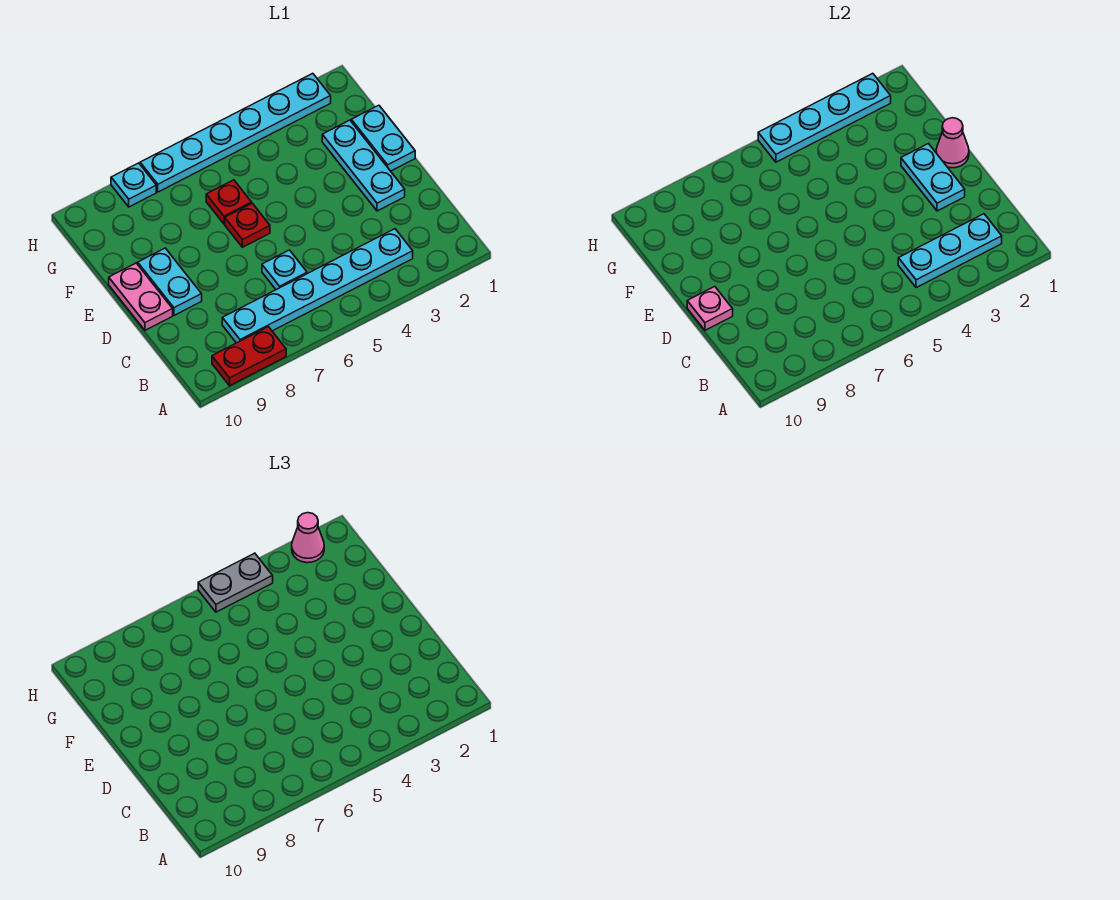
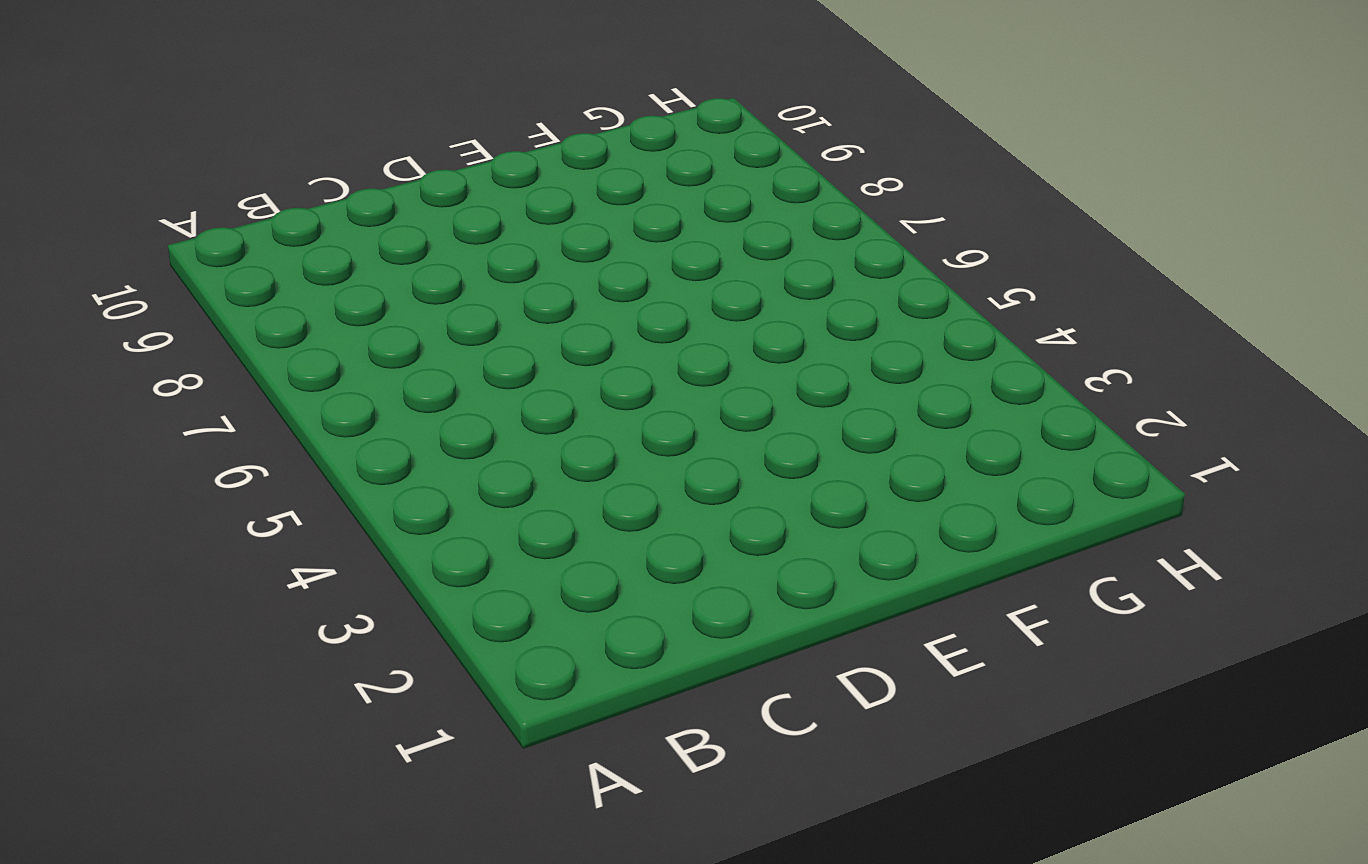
none -> red 1x2 plate [212,327,286,386]
none -> cyan 1x6 plate [222,229,413,343]
none -> cyan 1x1 plate [262,250,307,290]

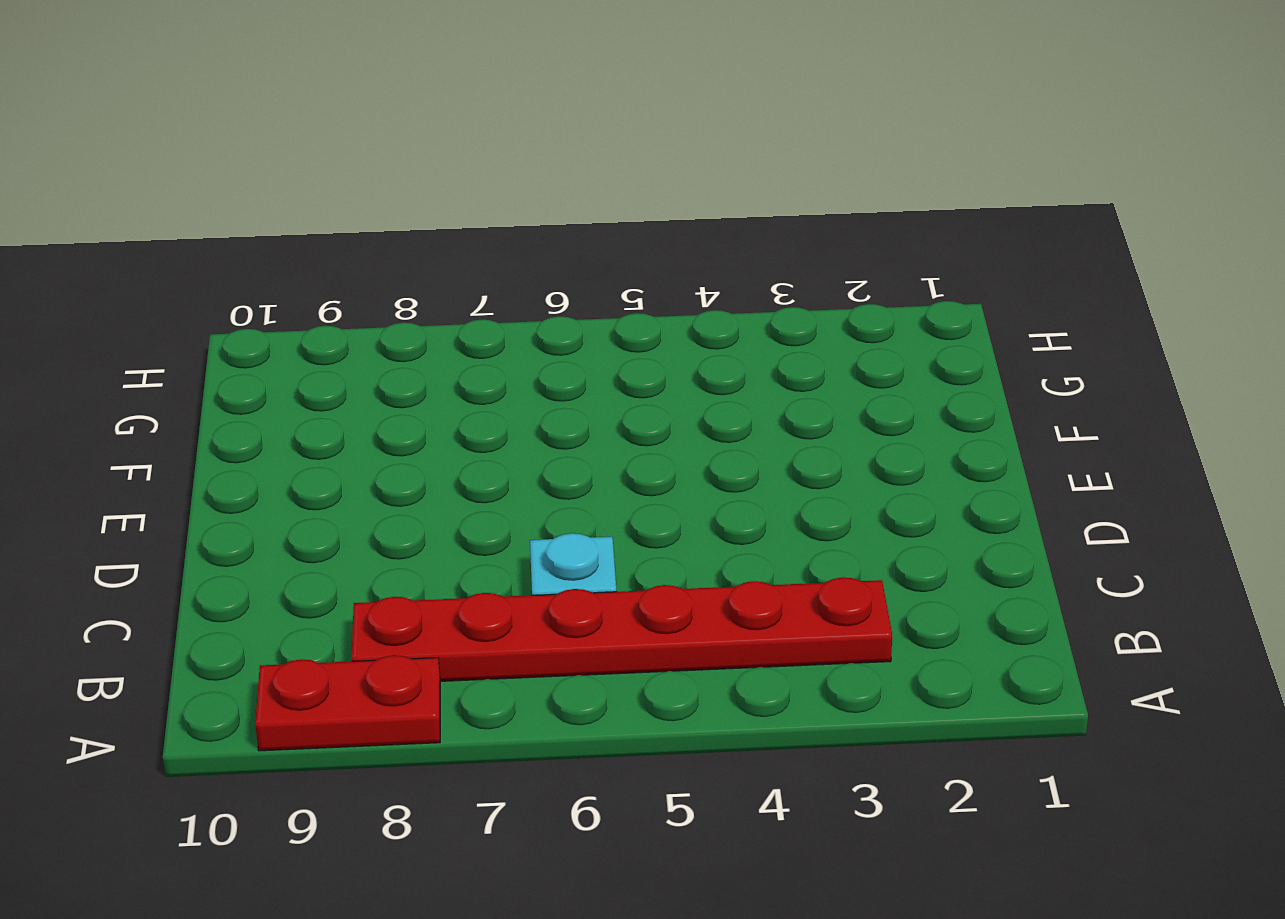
red 1x6 plate [352,577,892,681] -> cyan 1x6 plate [222,229,413,343]
none -> cyan 1x3 plate [322,120,405,211]
none -> cyan 1x2 plate [138,248,202,315]
none -> pink 1x2 plate [109,263,173,330]

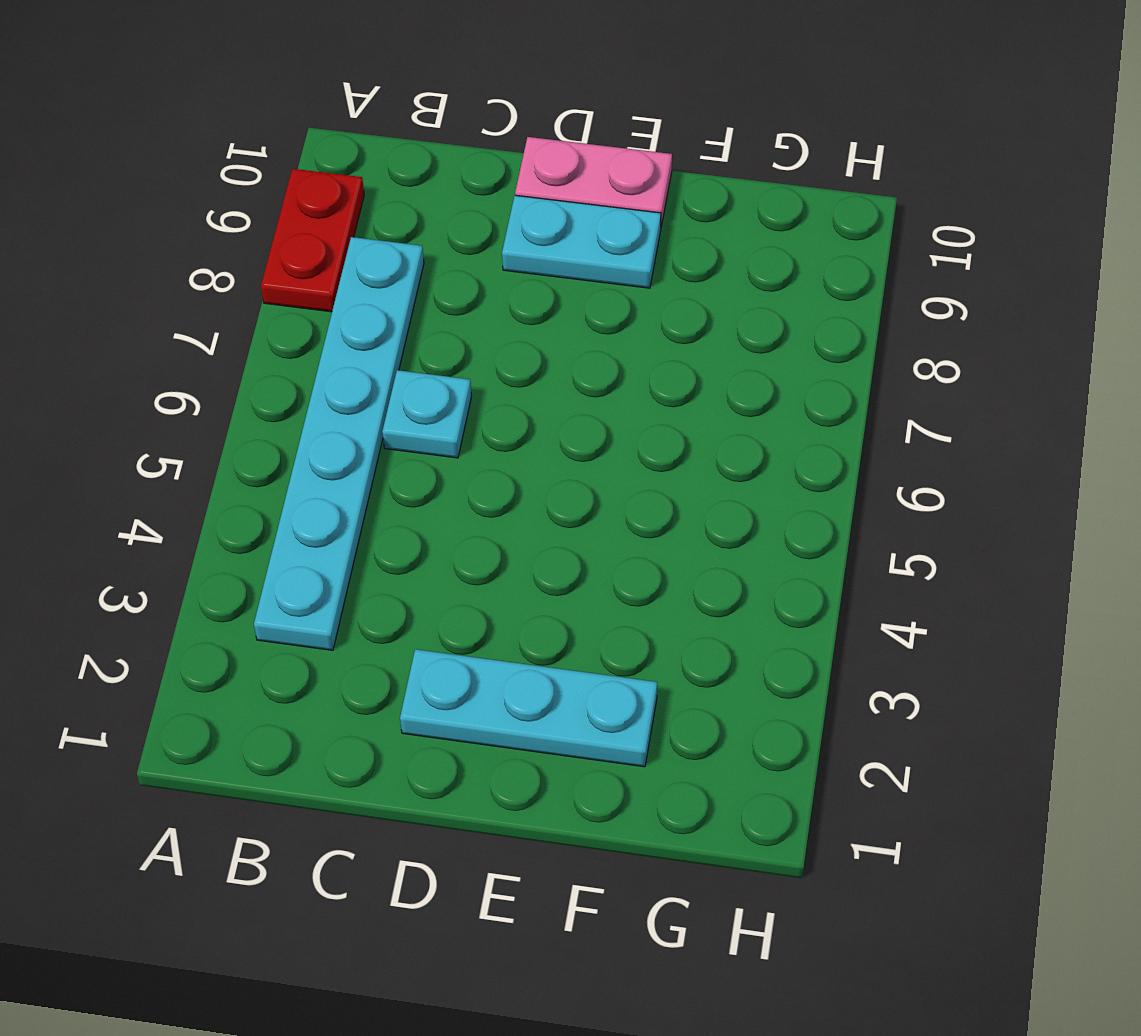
none -> cyan 1x2 plate [351,105,415,171]
none -> red 1x1 plate [225,203,270,247]
none -> red 1x1 plate [206,180,252,224]

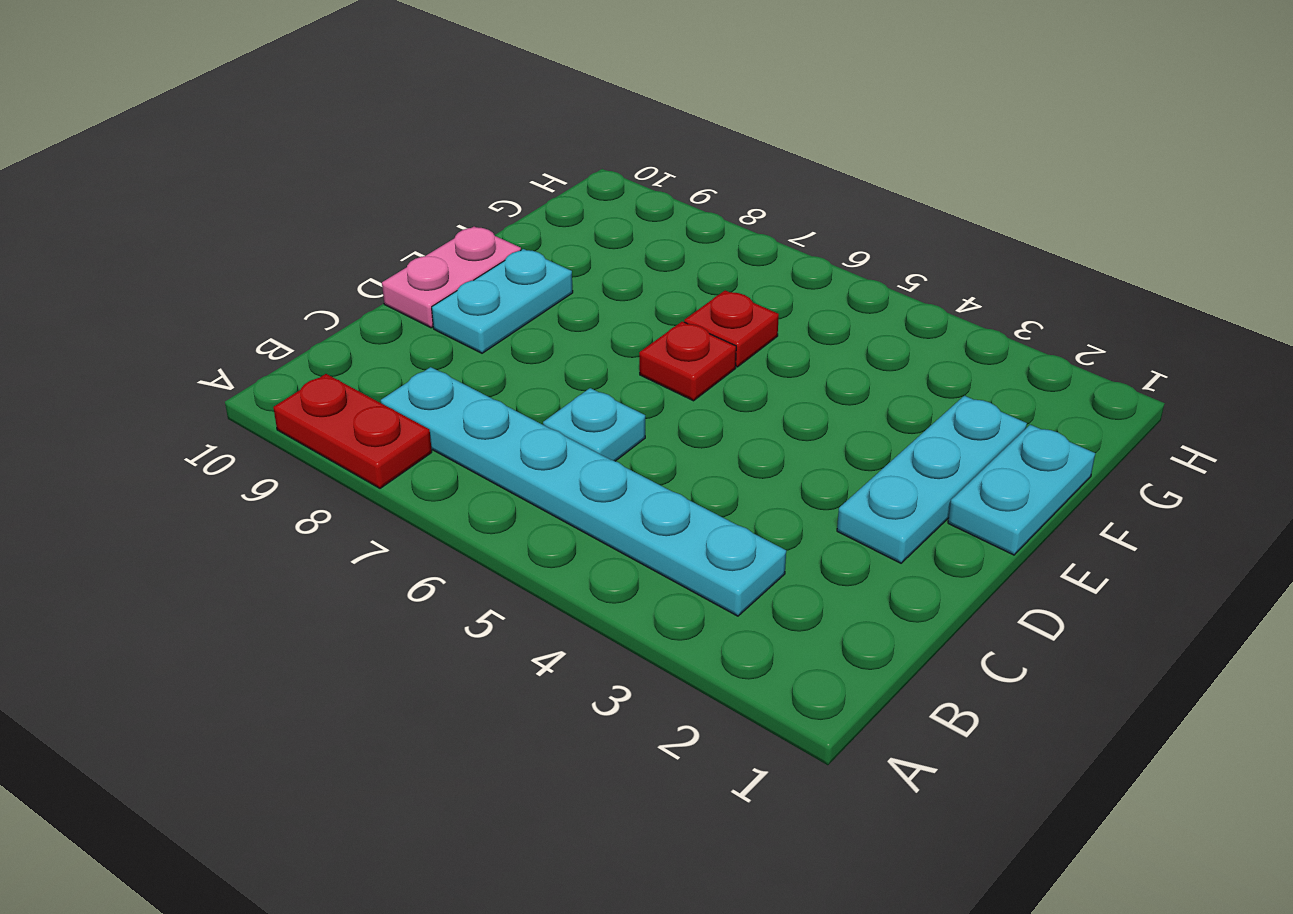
none -> cyan 1x6 plate [140,73,331,192]
none -> cyan 1x1 plate [111,163,156,207]
none -> cyan 1x3 plate [898,214,1002,288]

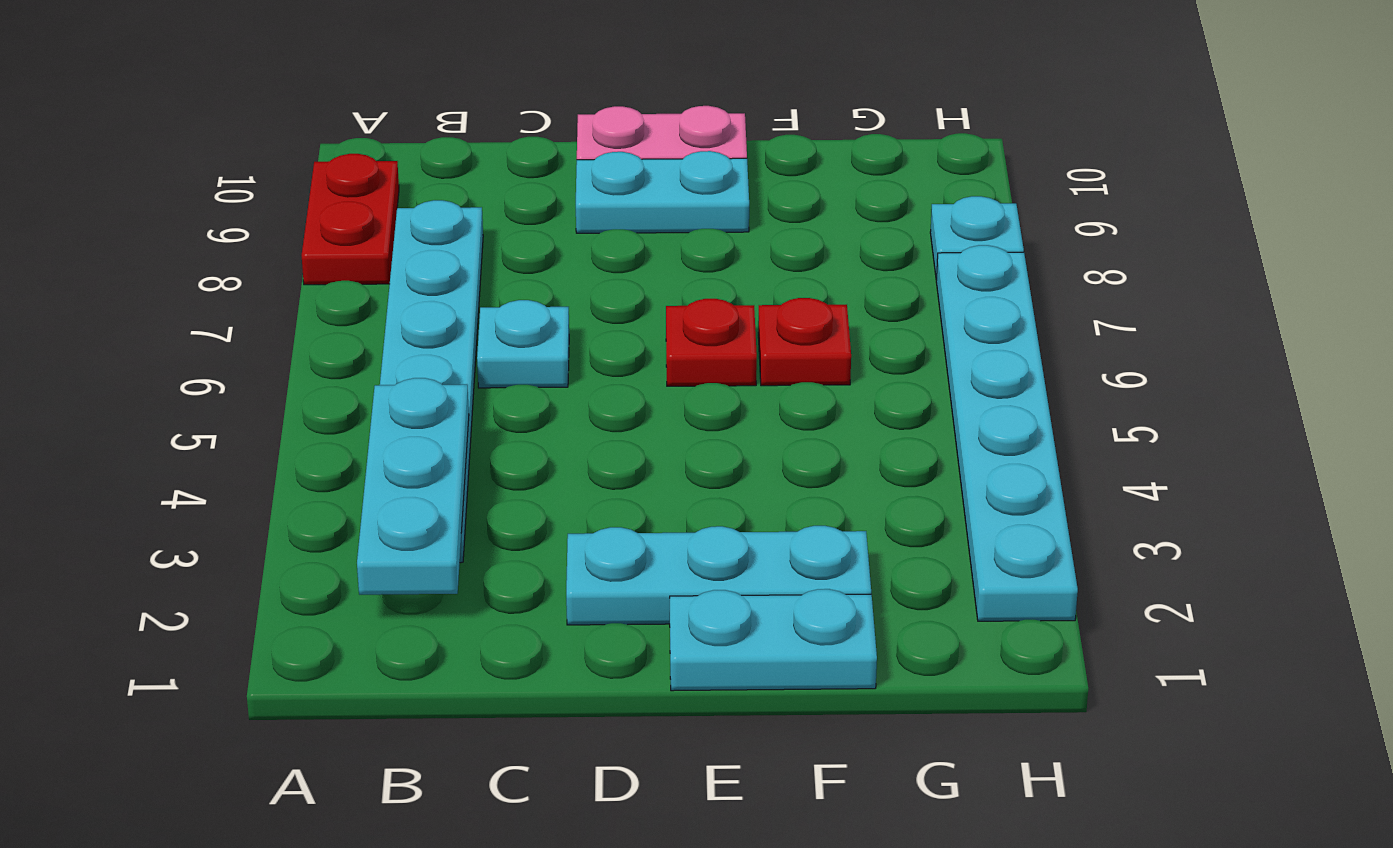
none -> cyan 1x2 plate [901,144,965,211]
none -> pink 1x1 plate [687,286,733,330]
none -> pink 1x1 cone [936,118,969,168]

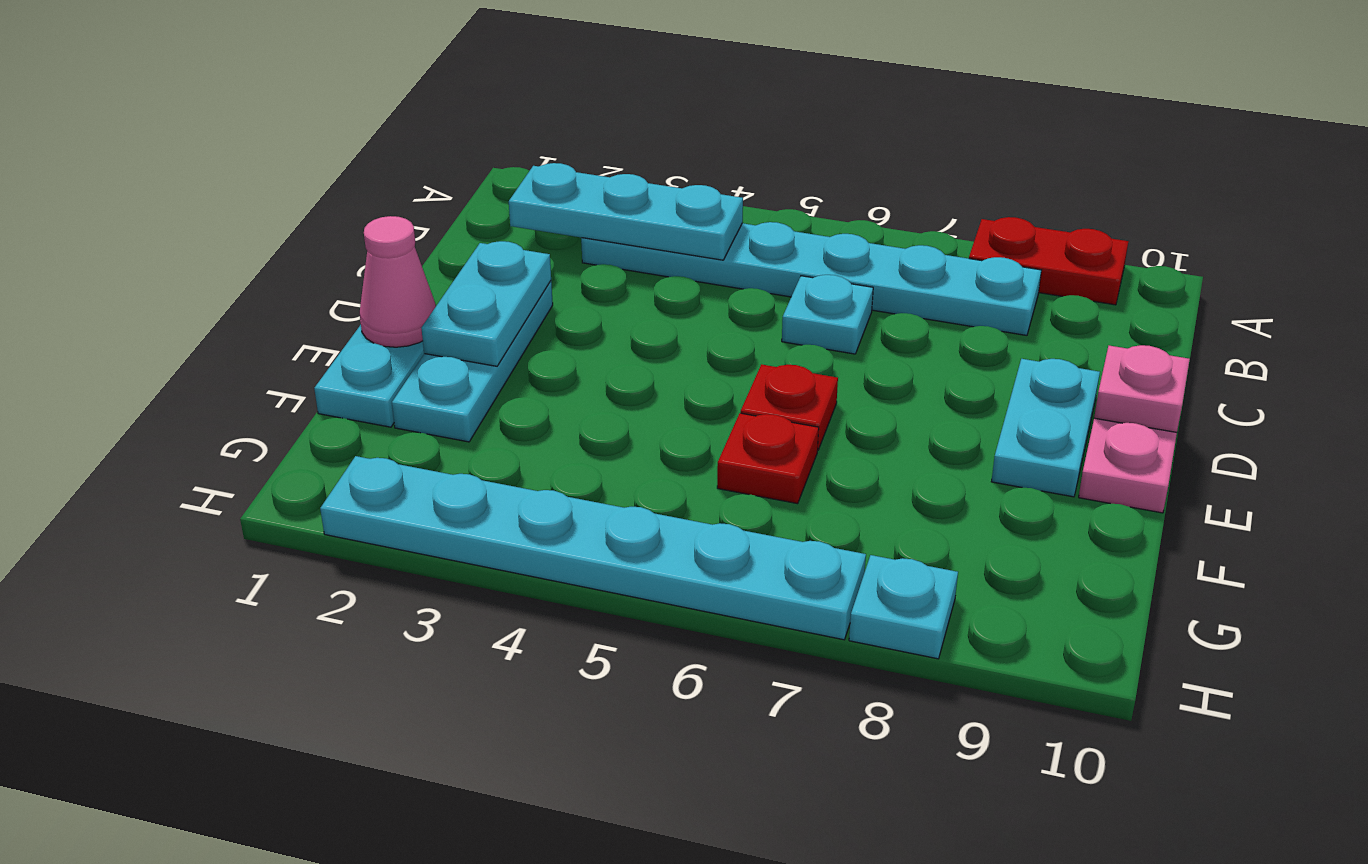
none -> cyan 1x4 plate [758,73,891,162]
none -> pink 1x1 cone [292,513,324,563]
none -> grey 1x2 plate [198,553,273,612]

